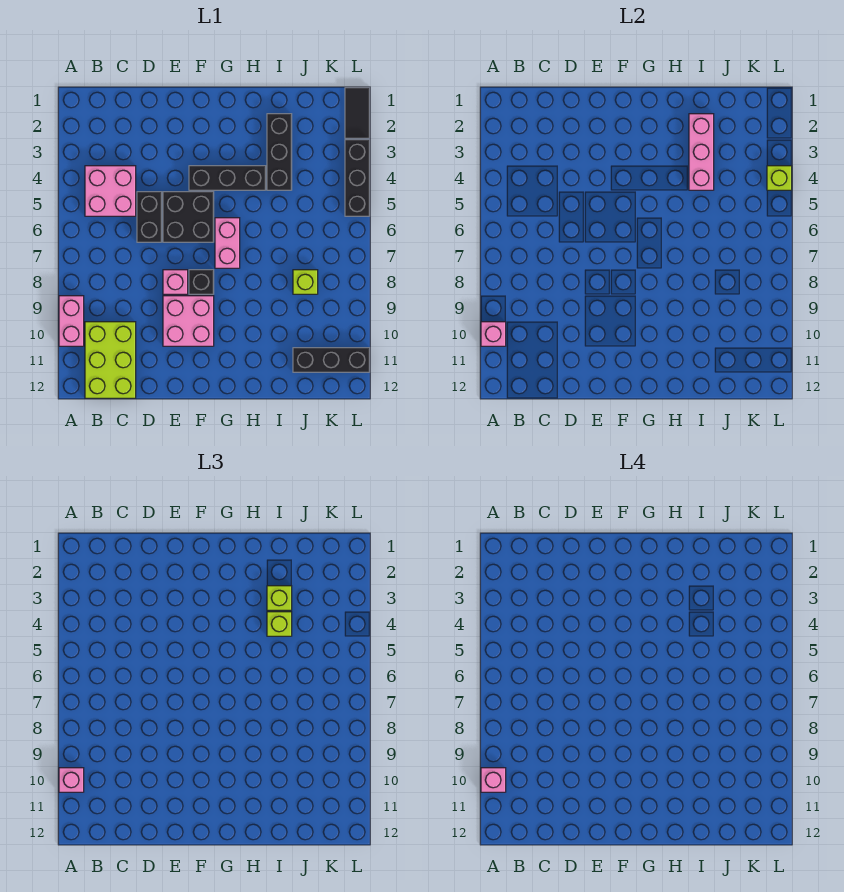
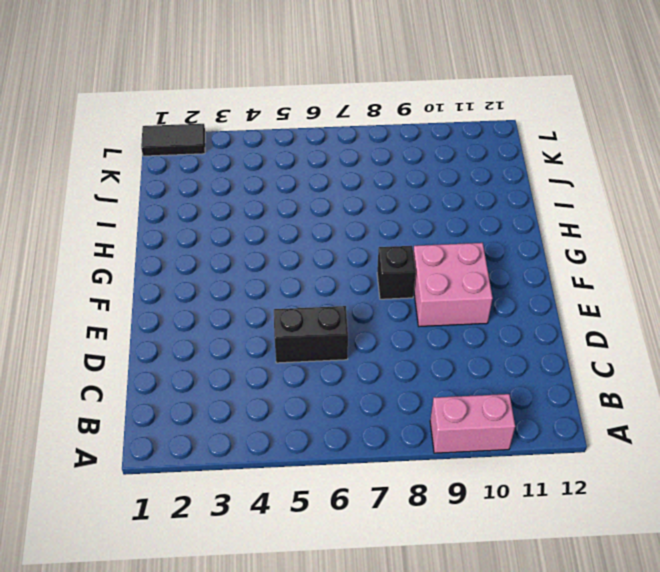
none -> pink 2x2 brick [85,166,136,216]
none -> lime 2x3 brick [85,322,136,398]
none -> black 2x2 brick [163,192,214,242]

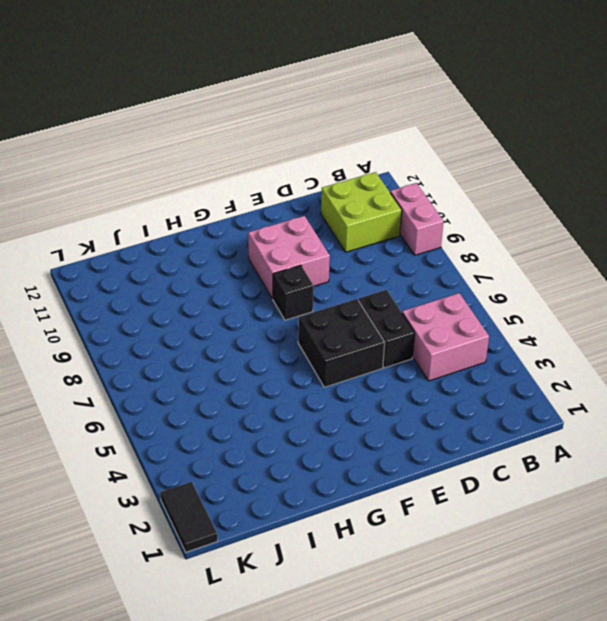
lime 2x2 brick [321,172,402,252] -> lime 2x3 brick [85,322,136,398]
none -> pink 1x1 brick [163,270,188,294]
none -> black 1x3 brick [189,166,266,190]
none -> pink 1x2 brick [215,218,240,268]

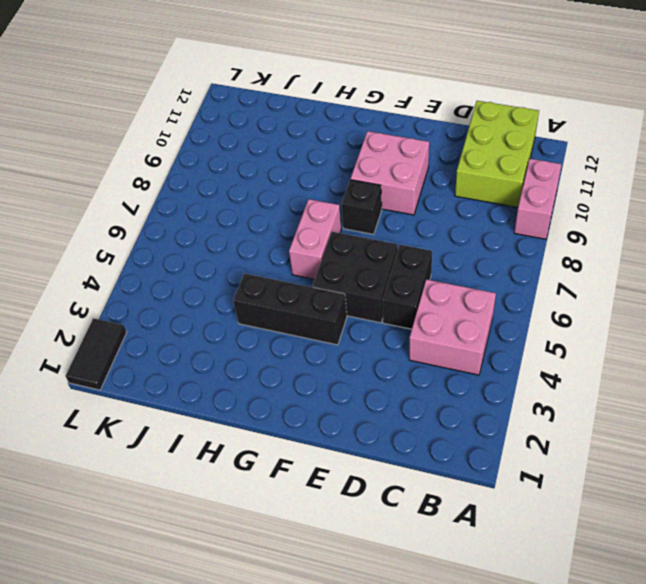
none -> pink 1x1 brick [163,270,188,294]
none -> black 1x3 brick [267,114,292,190]
none -> lime 1x1 brick [293,270,318,294]

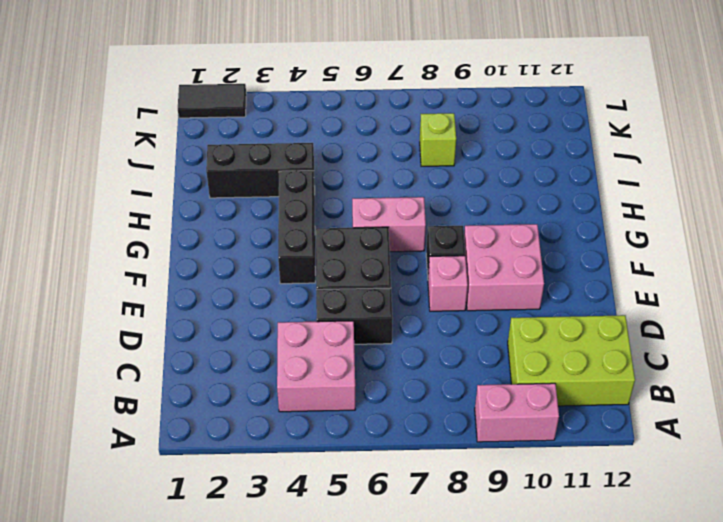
none -> black 1x3 brick [293,348,370,372]
none -> black 1x3 brick [345,140,370,216]
none -> pink 1x1 brick [481,322,506,346]

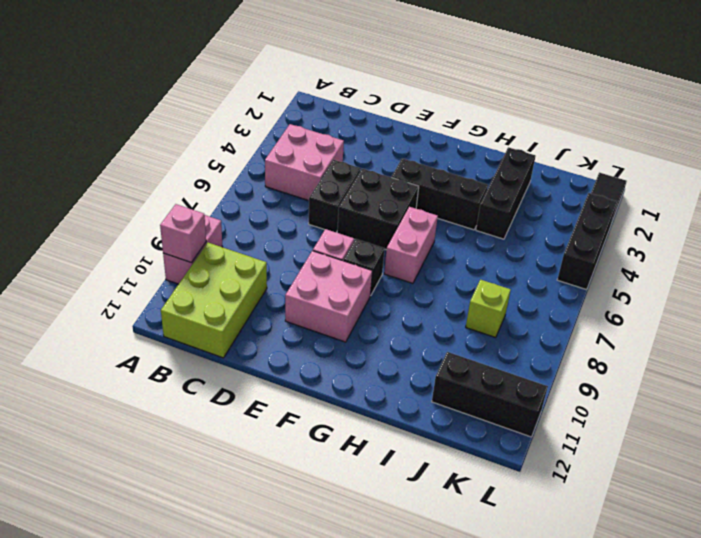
none -> pink 1x3 brick [689,114,714,190]
none -> lime 1x1 brick [767,166,792,190]
none -> pink 1x1 brick [59,768,84,792]

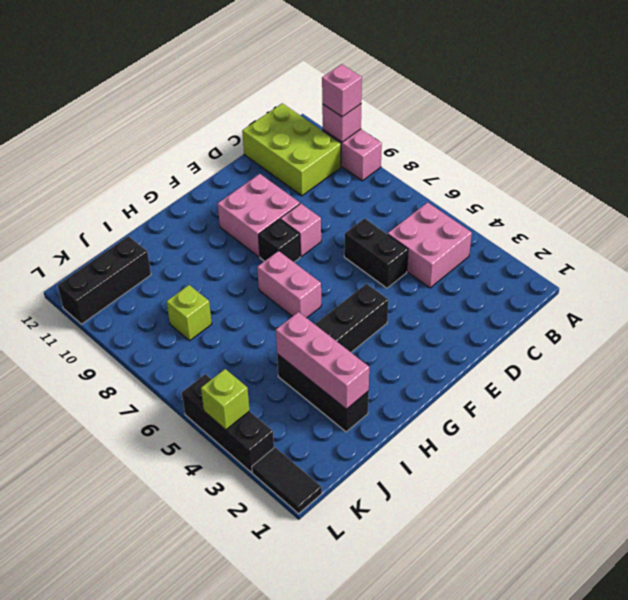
none -> black 2x2 brick [163,192,214,242]
none -> lime 1x1 brick [267,586,292,610]
none -> lime 1x1 brick [267,612,292,636]

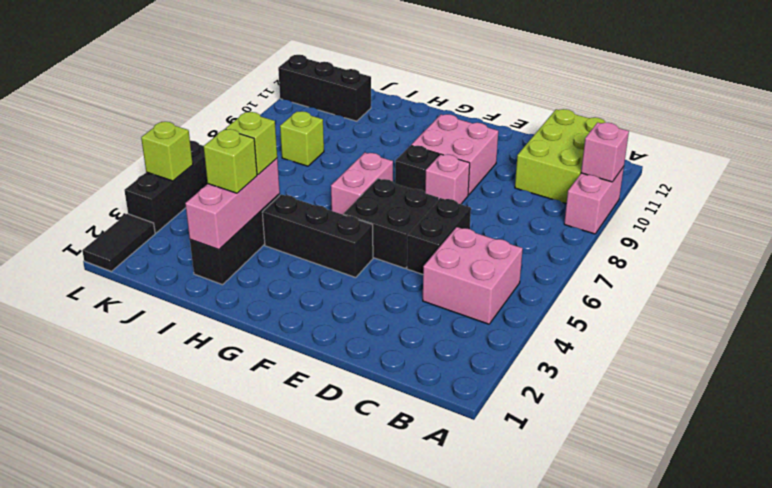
none -> pink 1x1 brick [59,768,84,792]
none -> pink 1x1 brick [481,768,506,792]

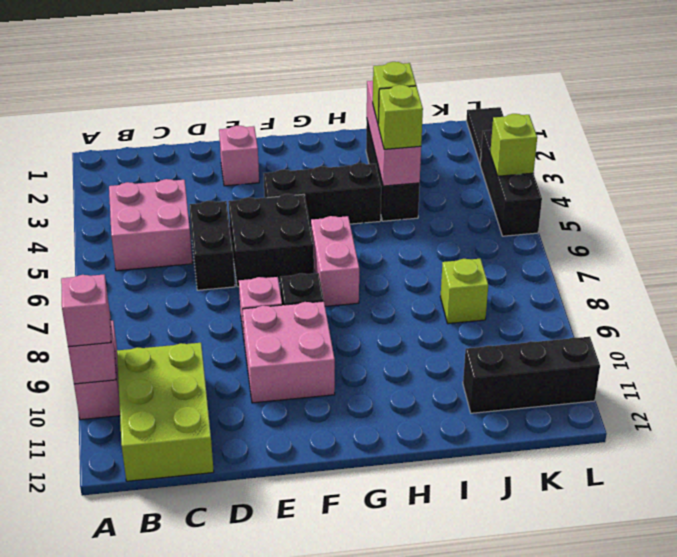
pink 1x1 brick [219,126,259,186] -> pink 1x1 brick moved to [481,768,506,792]

